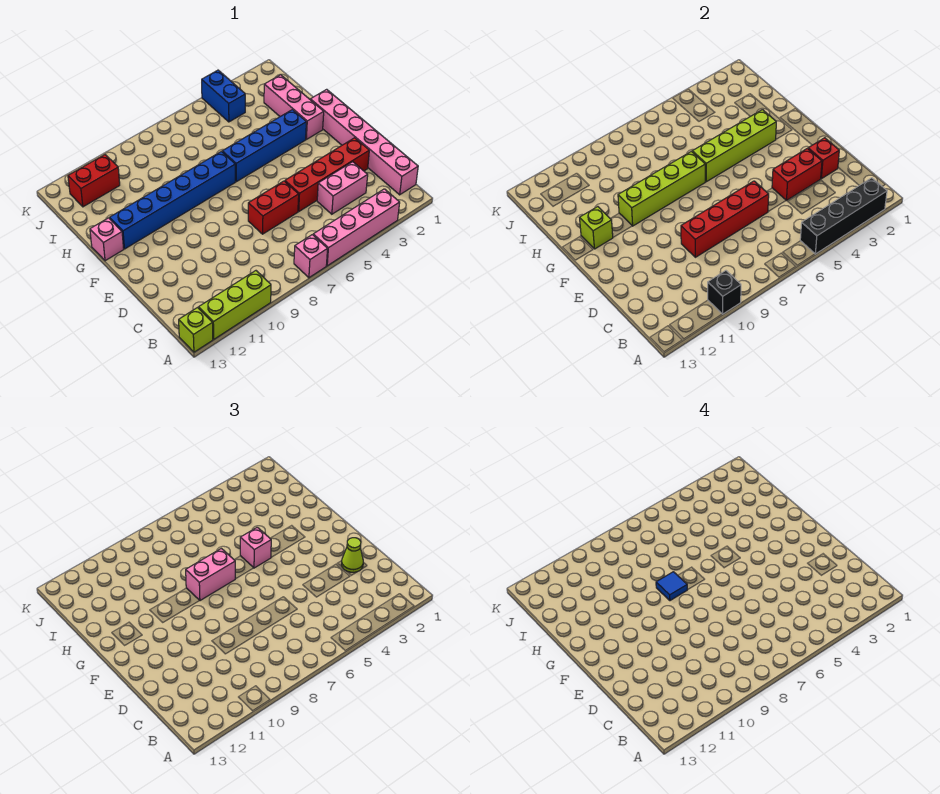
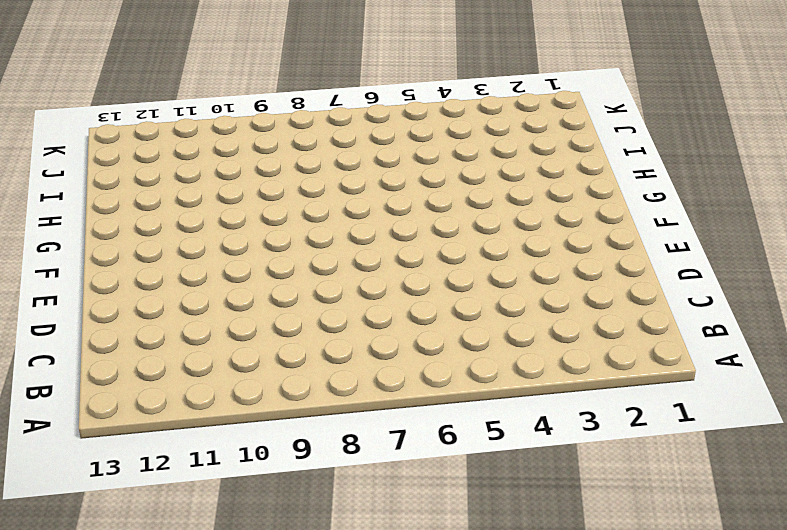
none -> pink 1x4 brick [313,189,400,266]
none -> pink 1x1 brick [294,235,328,278]
none -> lime 1x3 brick [199,271,271,339]

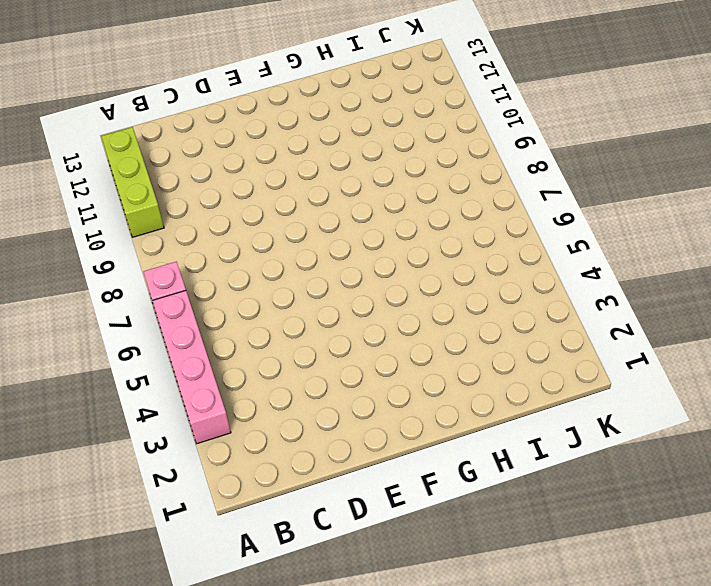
none -> lime 1x1 brick [179,308,213,352]
none -> pink 1x6 brick [310,89,418,195]
none -> pink 1x2 brick [317,162,368,214]

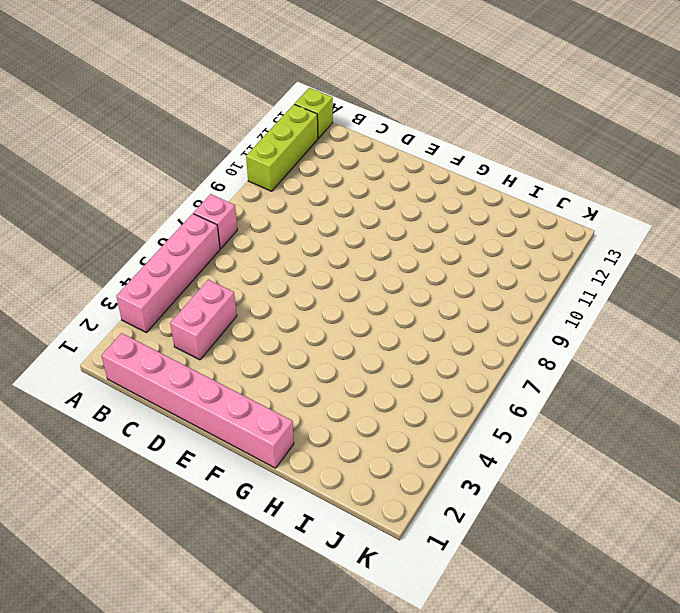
none -> red 1x4 brick [285,138,369,211]
none -> red 1x2 brick [248,181,299,234]
none -> pink 1x3 brick [264,75,324,139]

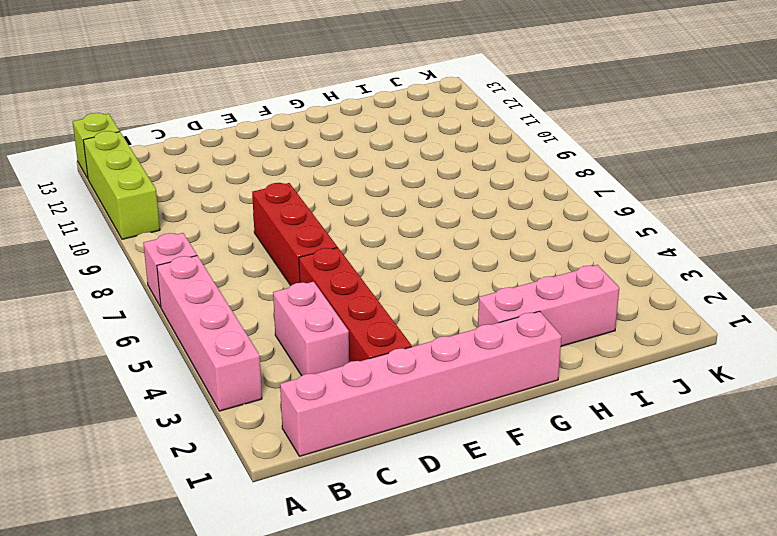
red 1x3 brick [252,183,337,285] -> red 1x2 brick [248,181,299,234]
none -> blue 1x4 brick [222,110,306,182]
none -> blue 1x6 brick [110,151,235,249]
none -> pink 1x1 brick [90,218,124,261]

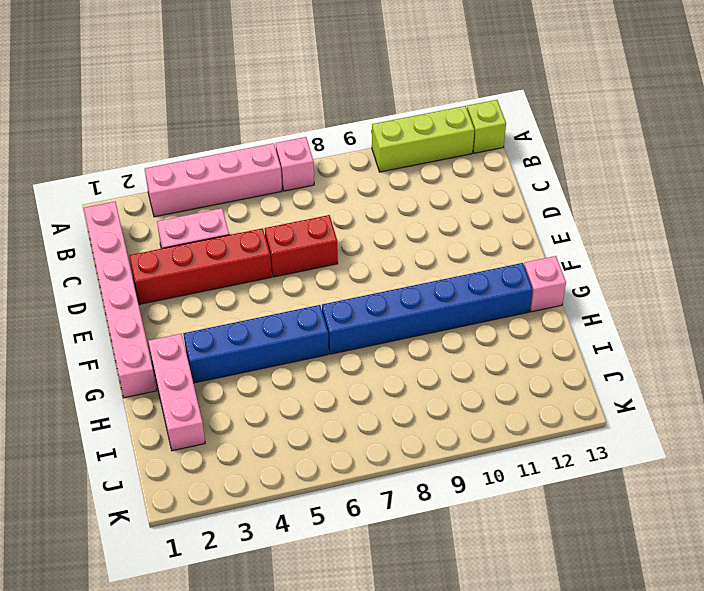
none -> blue 1x2 brick [202,70,245,122]
none -> red 1x2 brick [68,155,120,207]
none -> black 1x4 brick [800,178,887,254]

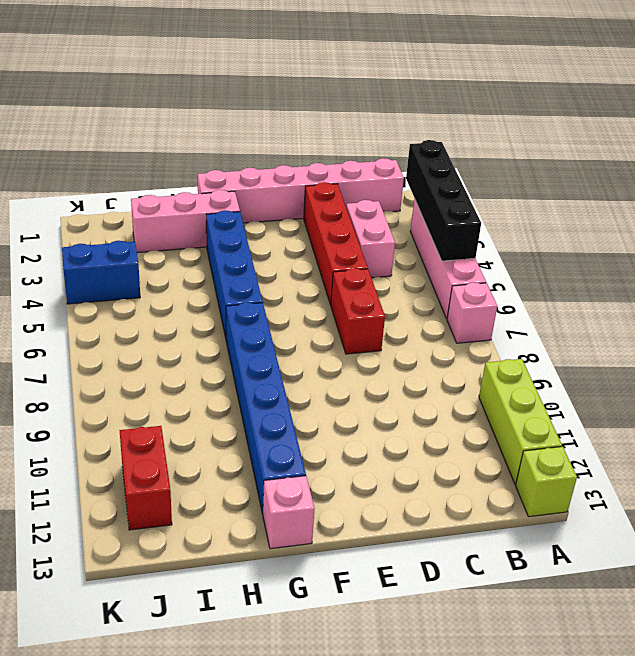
none -> black 1x1 brick [708,271,741,314]
none -> red 1x1 brick [808,138,839,179]
none -> red 1x2 brick [772,148,822,201]

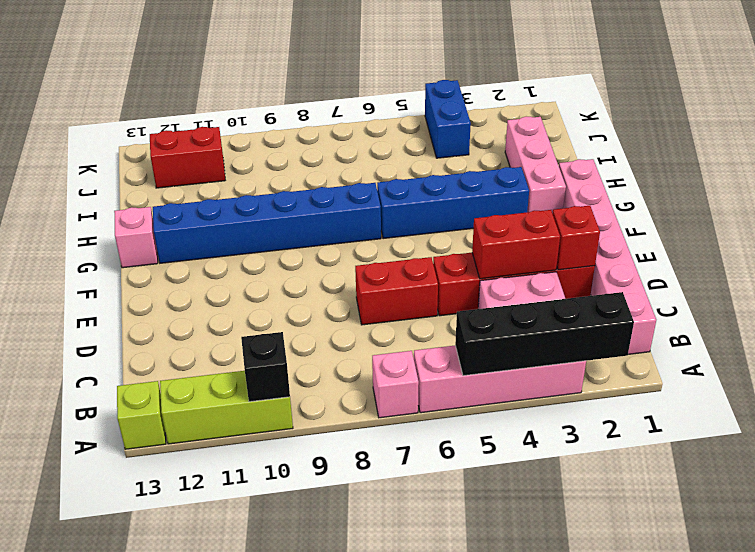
none -> red 1x4 brick [681,181,769,257]
none -> lime 1x4 brick [692,110,776,182]
none -> lime 1x4 brick [618,151,705,226]

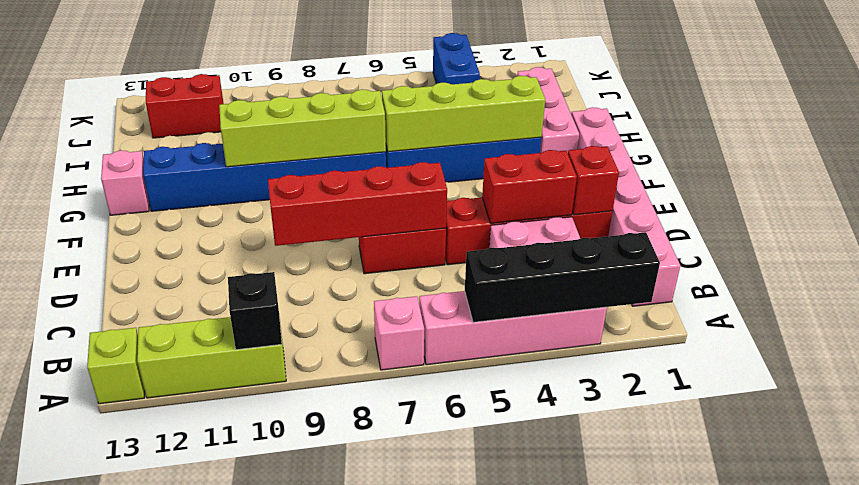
none -> lime 1x1 brick [580,207,613,249]
none -> lime 1x1 cone [341,538,363,572]
none -> pink 1x1 brick [240,527,271,568]

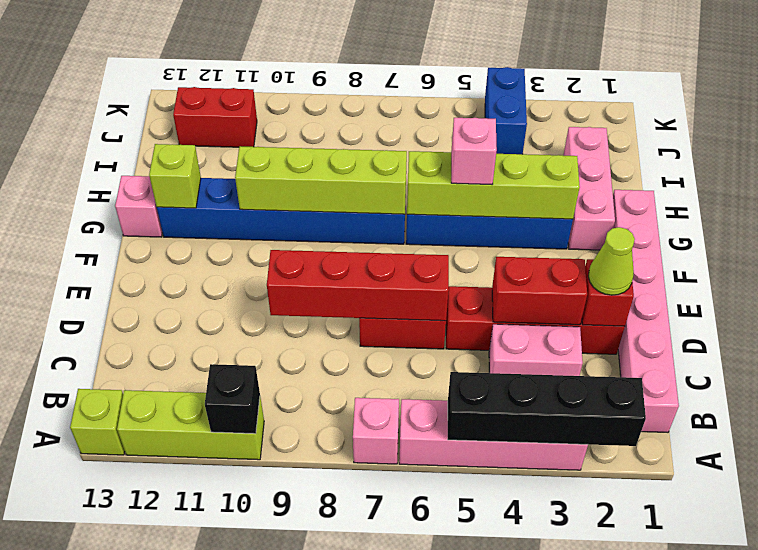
none -> pink 1x2 brick [186,548,235,601]
none -> blue 1x1 tile [656,572,687,601]

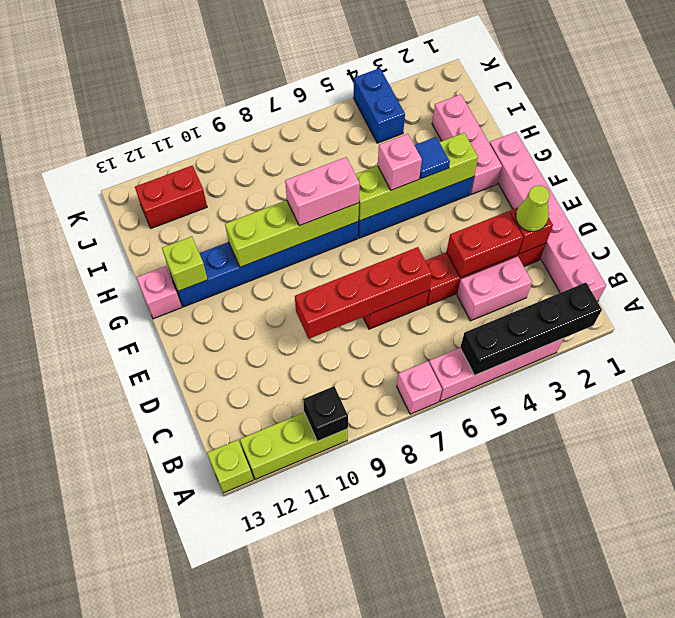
blue 1x1 tile [415,137,450,179] -> blue 1x1 tile moved to [656,572,687,601]

